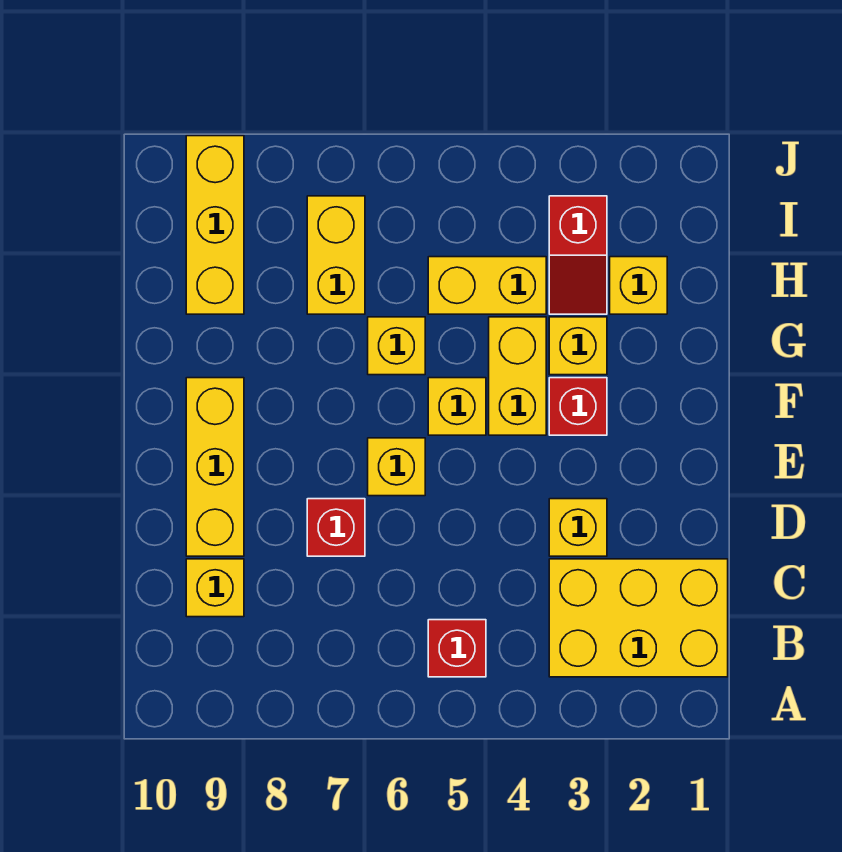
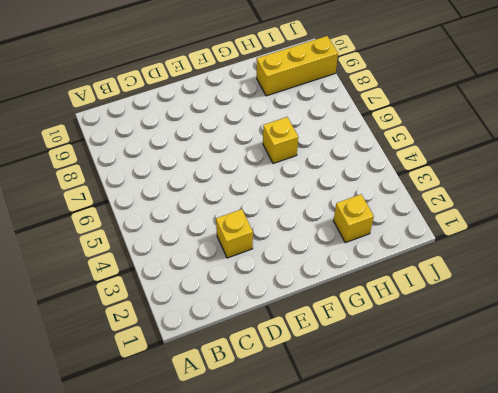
none -> yellow 2x3 brick [549,559,728,677]
none -> red 1x1 brick [428,620,486,677]
none -> yellow 1x1 brick [186,559,244,617]

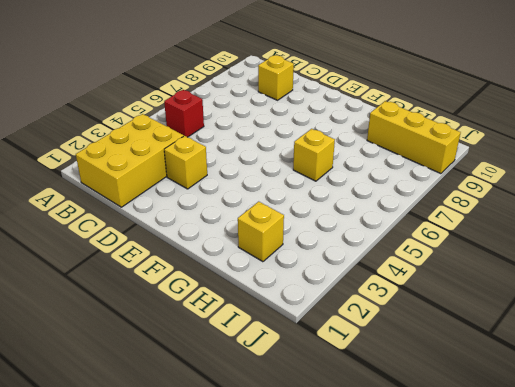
none -> red 1x1 brick [307,499,365,556]
none -> yellow 1x3 brick [186,378,244,556]
none -> yellow 1x1 brick [368,438,425,496]

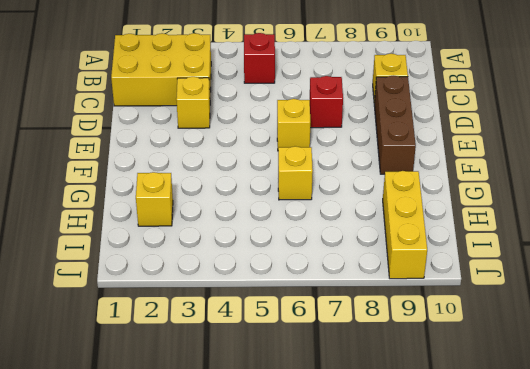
brown 1x3 brick [374,76,416,174] -> yellow 1x3 brick [186,378,244,556]
none -> red 1x1 brick [549,378,607,435]
none -> yellow 1x2 brick [489,317,546,435]
none -> yellow 1x1 brick [428,378,486,435]

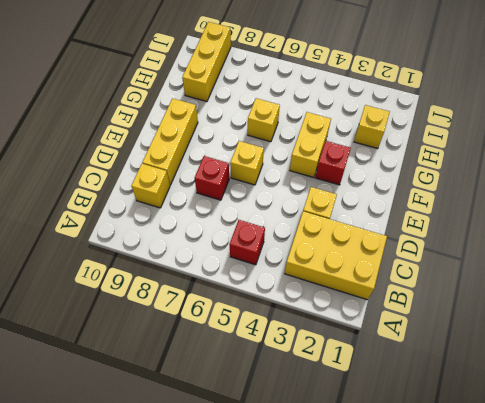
none -> yellow 1x1 brick [428,378,486,435]
none -> yellow 1x1 brick [549,317,607,375]
none -> red 1x2 slope [549,196,607,314]

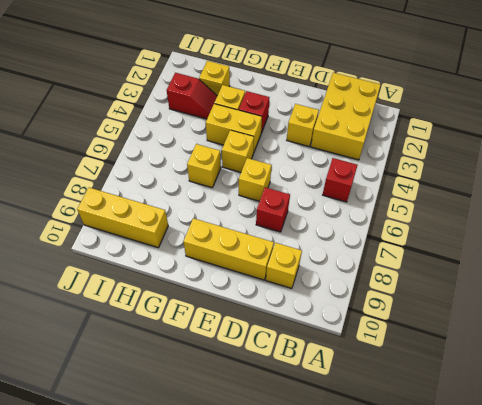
none -> yellow 1x2 brick [428,257,546,314]
none -> yellow 1x2 brick [307,196,365,314]

